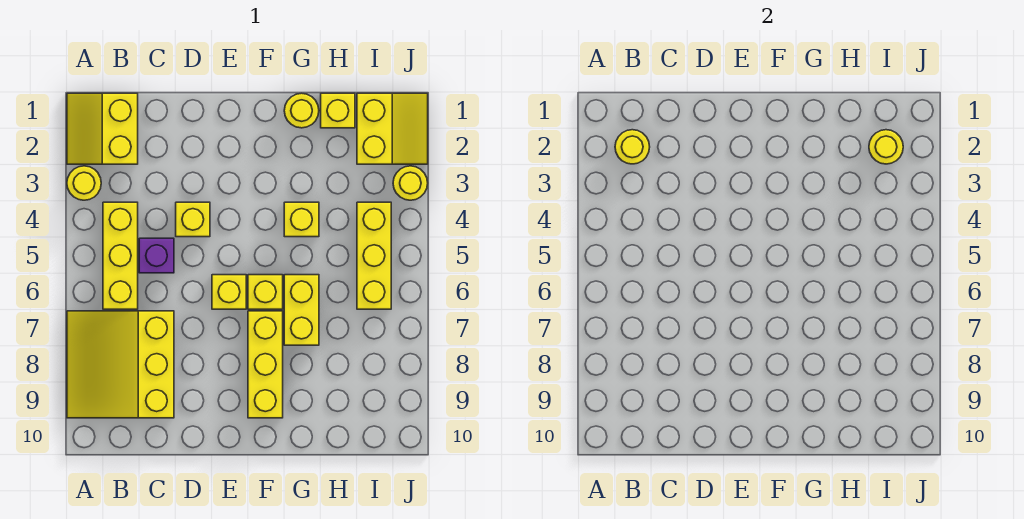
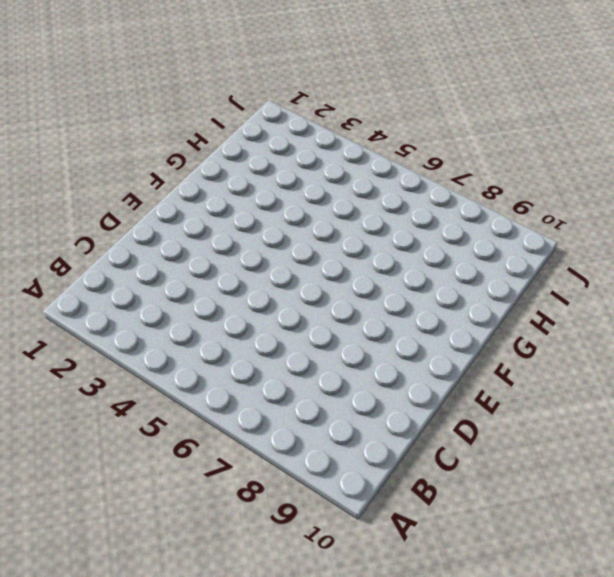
none -> yellow 2x2 slope [67,93,138,164]
none -> yellow 1x1 round brick [67,166,101,200]
none -> yellow 3x3 slope [67,311,174,418]

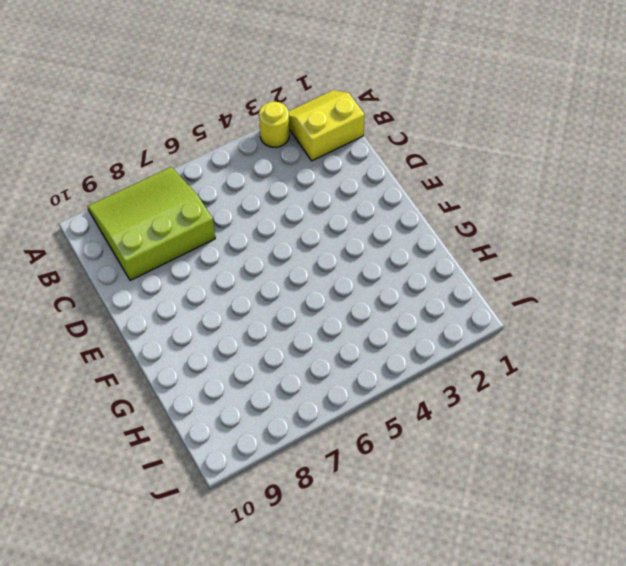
lime 3x3 slope [87,167,215,281] -> yellow 3x3 slope [67,311,174,418]
none -> yellow 1x3 brick [103,202,138,309]
none -> purple 1x1 brick [139,238,174,273]
none -> yellow 1x1 brick [176,202,210,237]

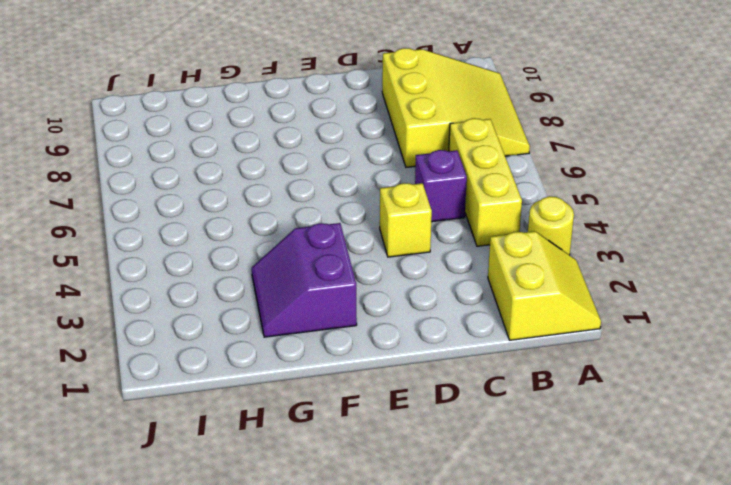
purple 2x2 slope [252,223,357,337] -> none
none -> yellow 1x1 brick [212,275,246,309]
none -> yellow 1x1 brick [248,275,283,309]
none -> yellow 1x3 brick [248,311,283,418]

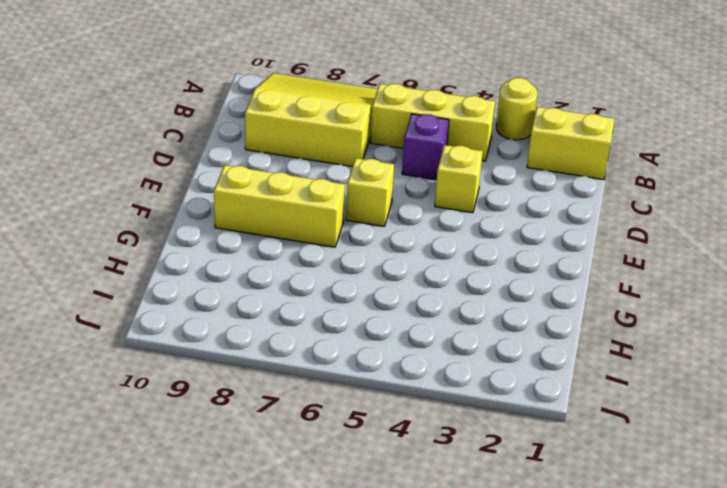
none -> yellow 1x1 brick [248,275,283,309]
none -> yellow 1x1 round brick [284,93,319,128]
none -> yellow 1x1 brick [284,202,319,237]

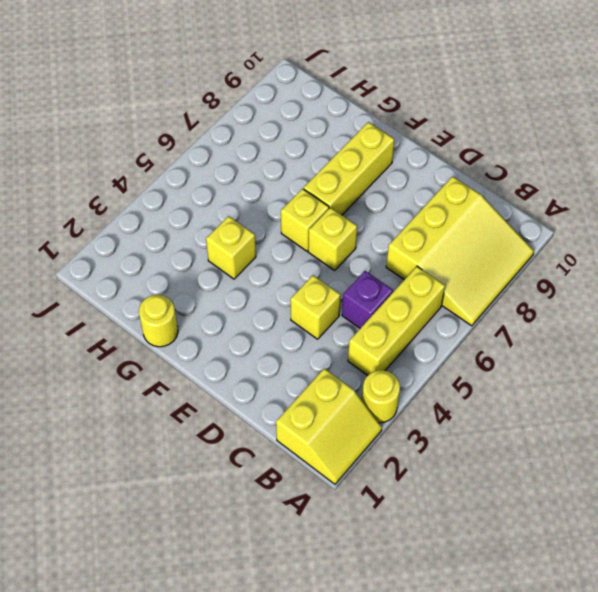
none -> yellow 1x2 brick [284,275,319,345]
none -> yellow 1x1 brick [321,93,355,128]
none -> yellow 2x2 slope [357,93,428,164]

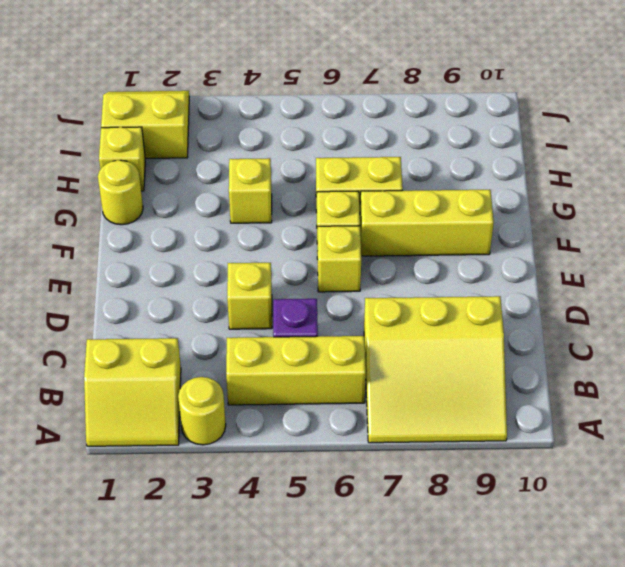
none -> yellow 1x3 brick [357,202,391,309]
none -> yellow 1x1 round brick [393,166,428,200]
none -> yellow 1x1 round brick [615,130,650,164]

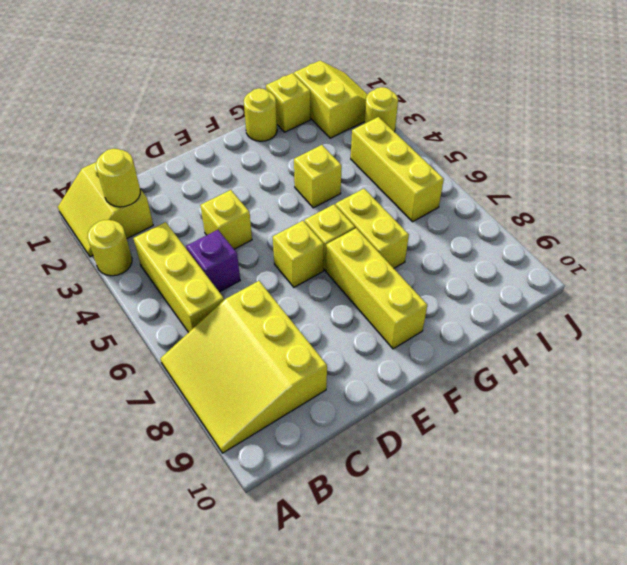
none -> yellow 1x1 round brick [869,130,903,164]

